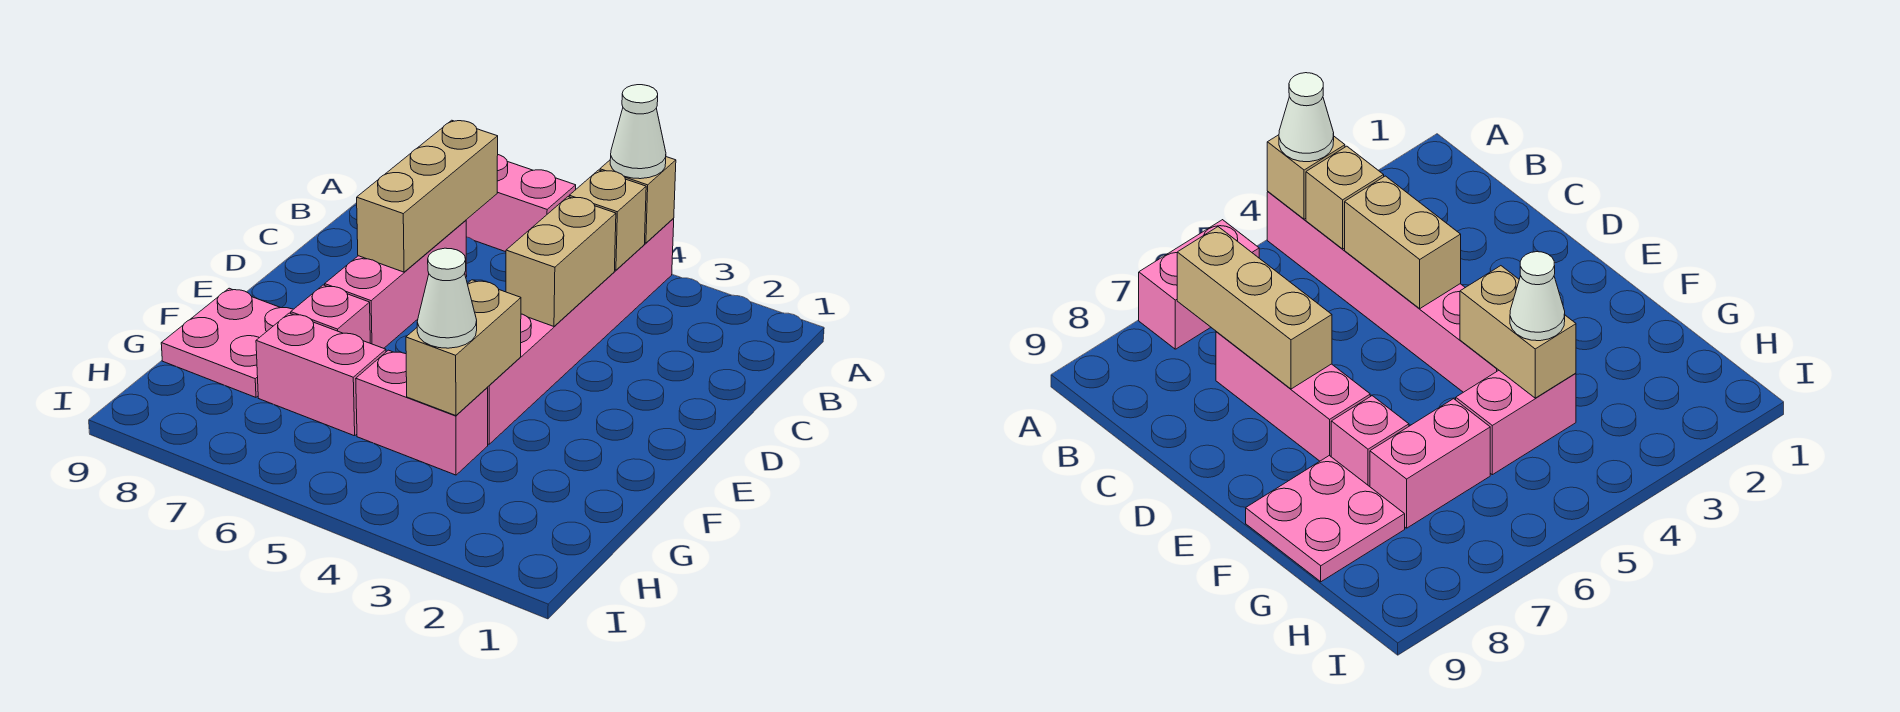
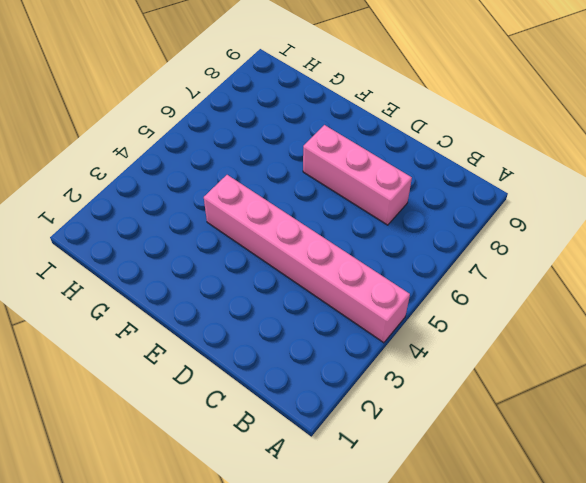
none -> pink 1x2 brick [466,155,576,252]
none -> pink 1x1 brick [291,285,370,343]
none -> pink 2x2 plate [161,288,293,397]

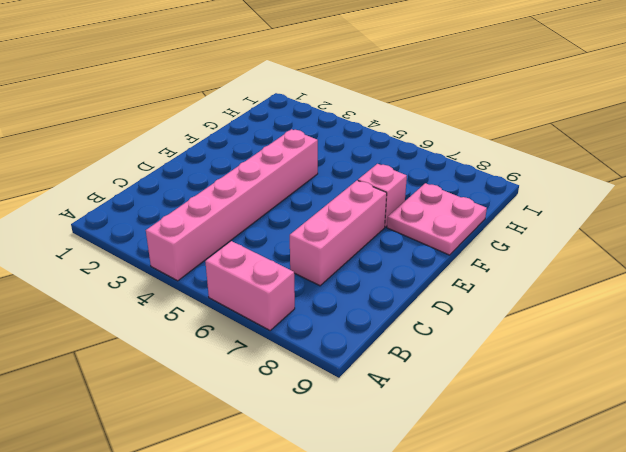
none -> pink 1x2 brick [356,350,488,475]
none -> pink 1x2 brick [256,313,386,436]
none -> tan 1x1 brick [600,157,676,243]

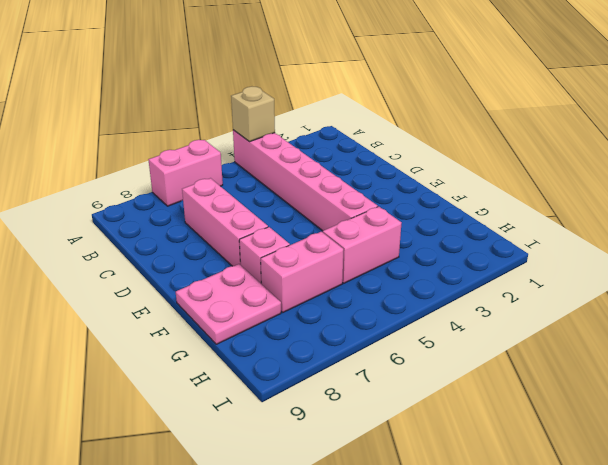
none -> tan 1x1 brick [569,170,646,270]
none -> tan 1x3 brick [357,120,498,272]
none -> tan 1x2 brick [506,197,616,326]

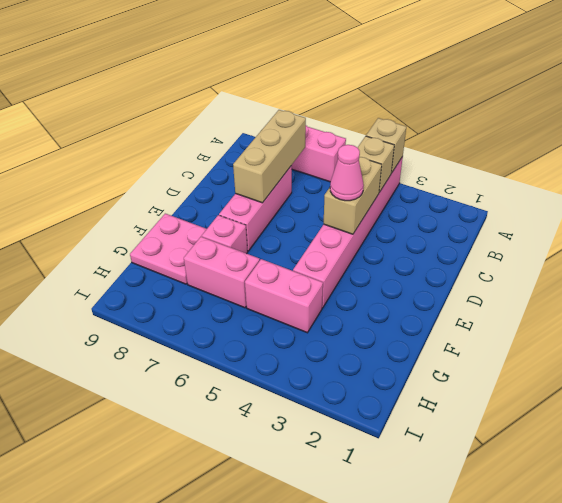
pink 1x1 cone [330,145,364,201] -> none
none -> tan 1x2 brick [406,280,521,416]
none -> white 1x1 cone [610,85,666,179]
none -> white 1x1 cone [417,248,477,348]

